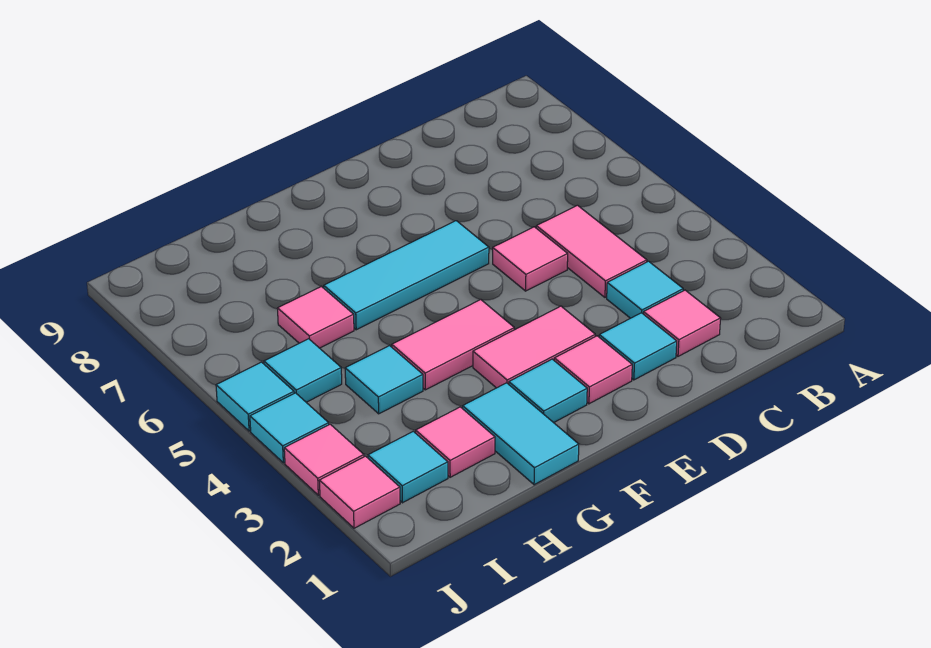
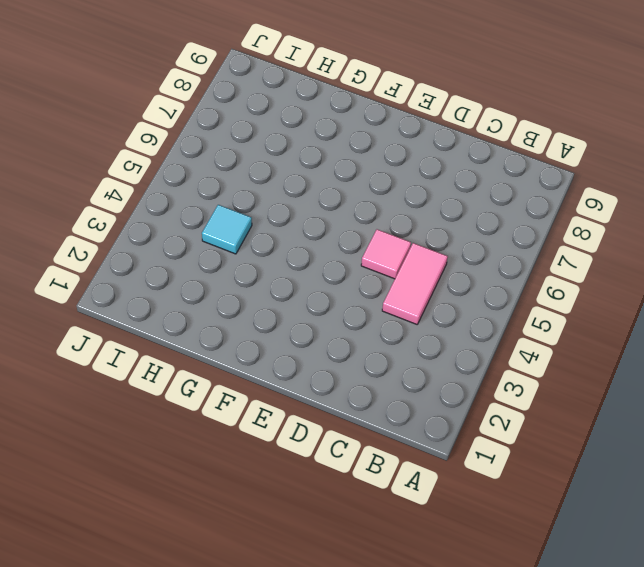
none -> pink 1x1 tile [644,290,721,356]
none -> cyan 1x1 tile [607,261,683,318]
none -> cyan 1x1 tile [599,313,677,380]

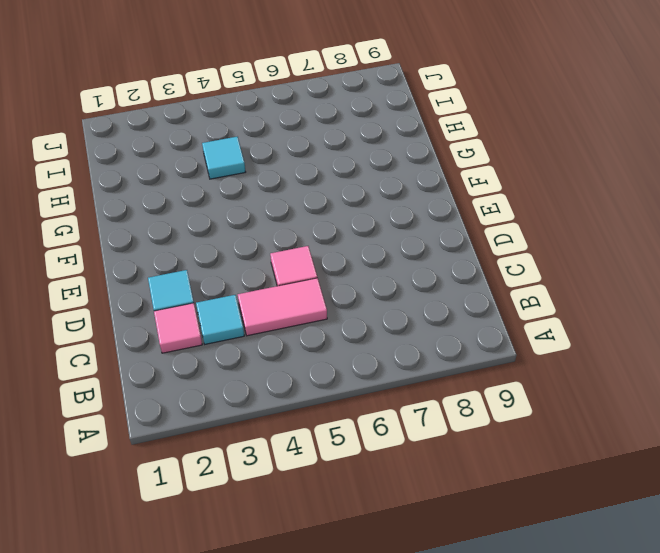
none -> pink 1x1 tile [554,336,632,404]
none -> pink 1x2 tile [473,306,595,388]
none -> cyan 1x3 tile [324,221,489,330]

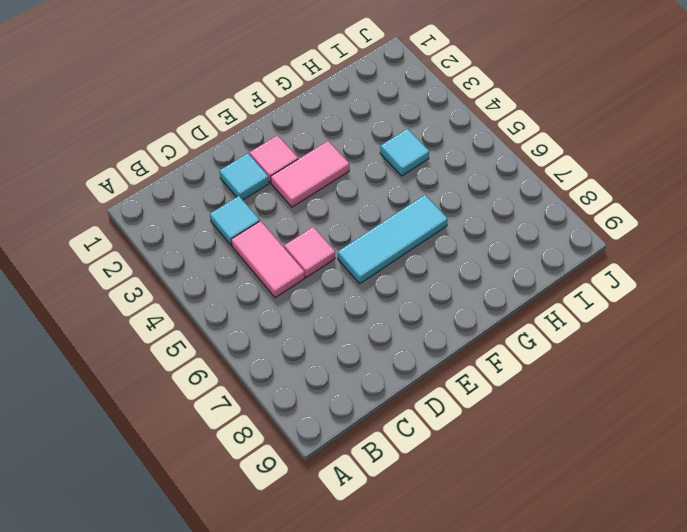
none -> pink 1x1 tile [644,290,721,356]
none -> cyan 1x1 tile [509,359,587,423]
none -> pink 1x2 tile [392,299,514,390]

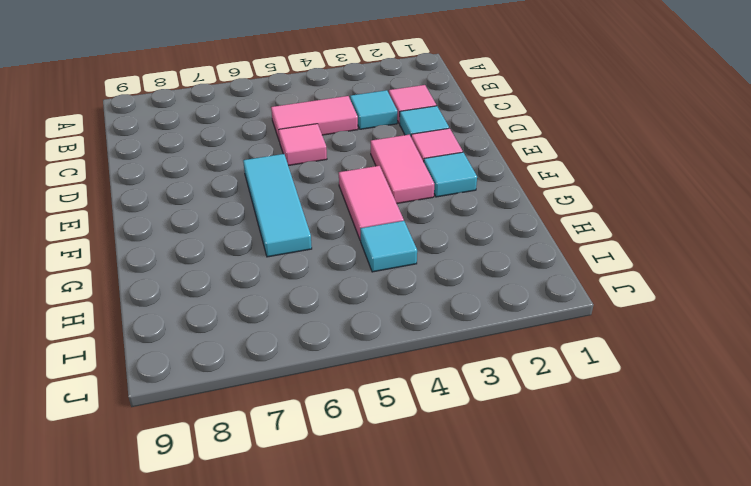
none -> cyan 1x2 tile [463,383,579,485]
none -> pink 1x1 tile [416,407,495,477]
none -> pink 1x1 tile [277,286,354,348]

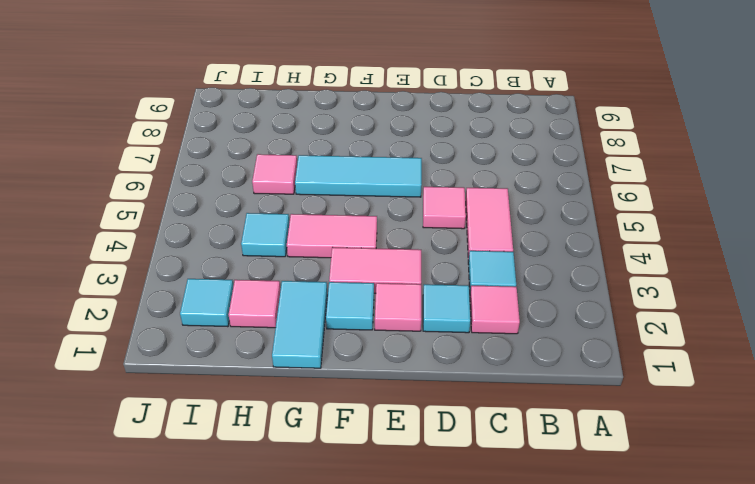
none -> cyan 1x1 tile [264,339,342,402]
none -> pink 1x1 tile [319,456,400,528]
none -> pink 1x1 tile [284,424,364,495]

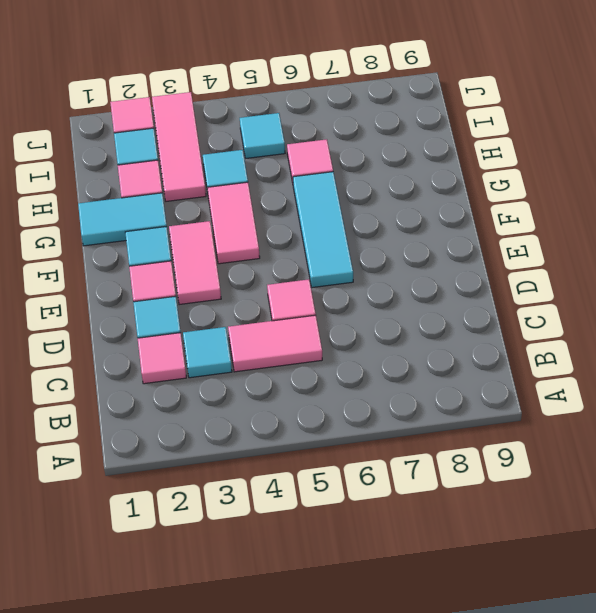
pink 1x3 tile [152,92,206,201] -> pink 1x1 tile [284,424,364,495]
none -> cyan 1x1 tile [250,393,329,463]
none -> cyan 1x1 tile [216,362,294,431]

